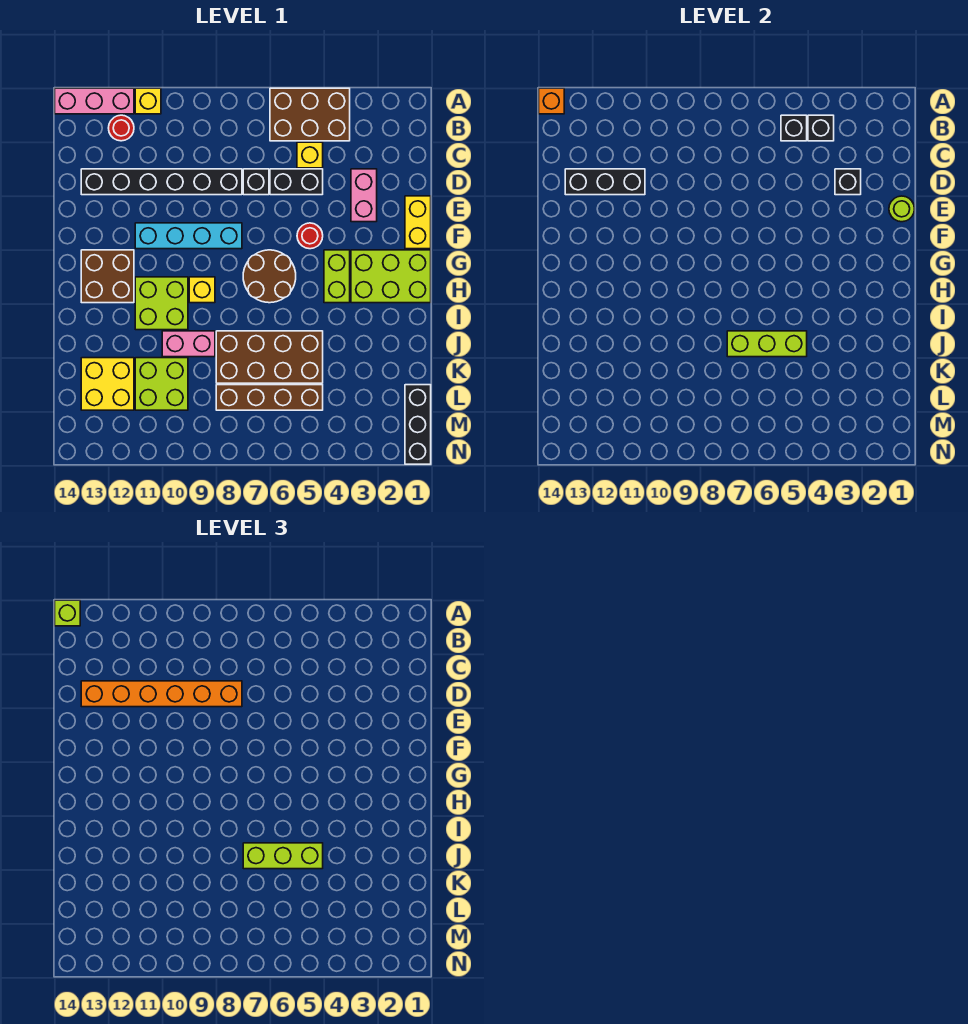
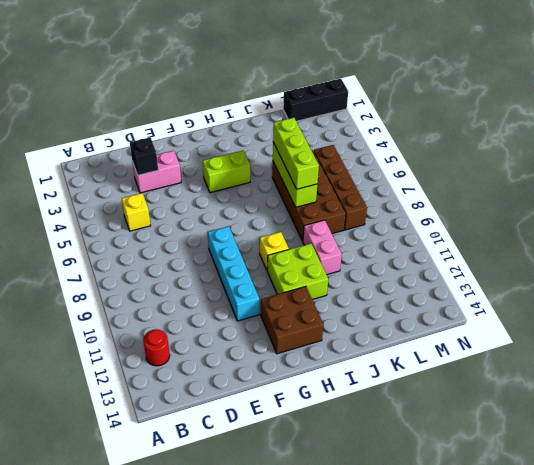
none -> brown 2x3 brick [270,88,350,141]
none -> yellow 1x1 brick [135,88,161,114]
none -> pink 1x3 brick [55,88,134,114]
none -> black 1x2 brick [270,169,323,195]

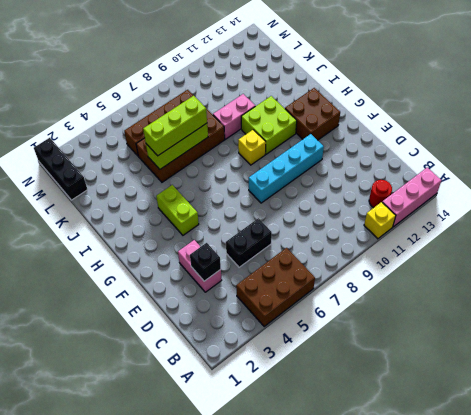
none -> yellow 1x1 brick [297,142,323,168]
none -> black 1x1 brick [243,169,269,195]
none -> black 1x6 brick [81,169,242,195]
none -> yellow 1x2 brick [405,196,431,249]

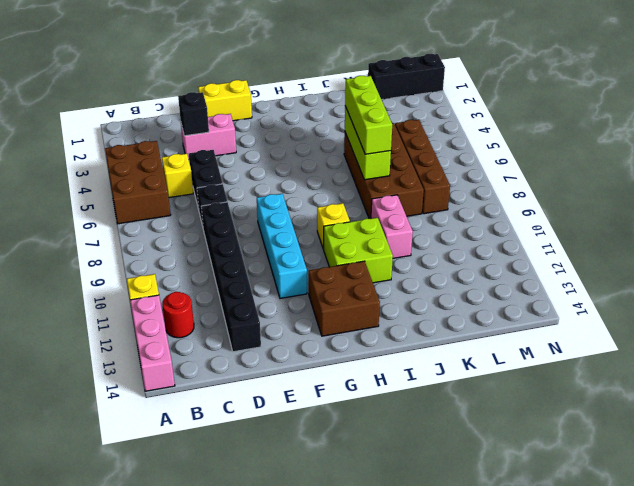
none -> red 1x1 round brick [297,223,323,249]
none -> lime 2x3 brick [351,250,431,303]
none -> lime 1x2 brick [324,250,350,303]
none -> brown 2x2 round brick [243,250,296,303]

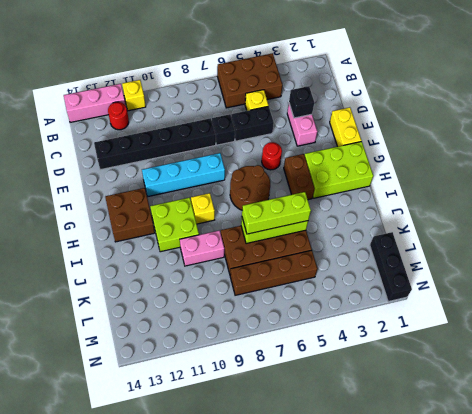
brown 1x2 brick [284,154,315,200] -> lime 1x2 brick [324,250,350,303]
none -> lime 2x2 brick [135,358,188,410]
none -> yellow 2x2 brick [81,358,134,410]
none -> orange 1x1 brick [539,88,564,114]
none -> black 1x1 brick [808,115,834,141]

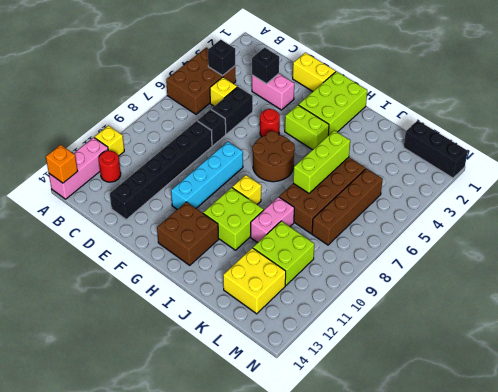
none -> black 1x1 brick [781,115,807,141]
none -> black 1x3 brick [565,169,645,195]
none -> lime 1x1 round brick [889,196,914,222]
none -> lime 1x1 brick [55,600,80,626]

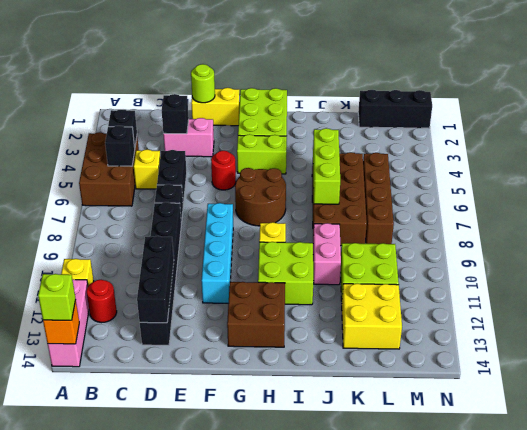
none -> orange 1x6 brick [81,681,242,707]
none -> lime 1x3 brick [243,843,323,869]

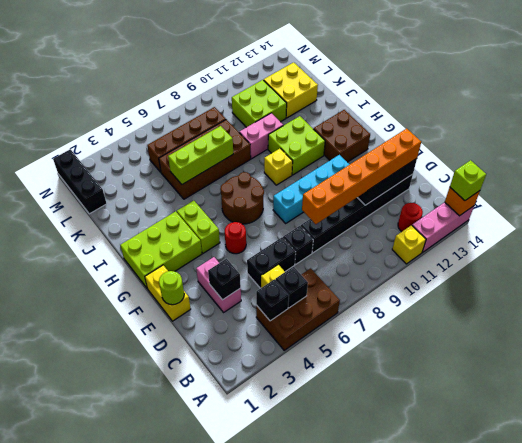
none -> lime 1x3 brick [243,843,323,869]

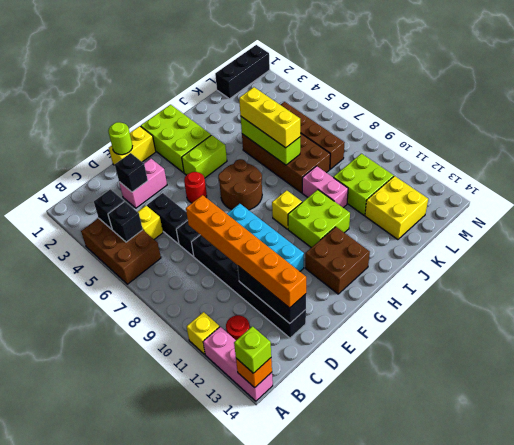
yellow 1x3 brick [239,87,300,148] -> lime 1x3 brick [243,843,323,869]

